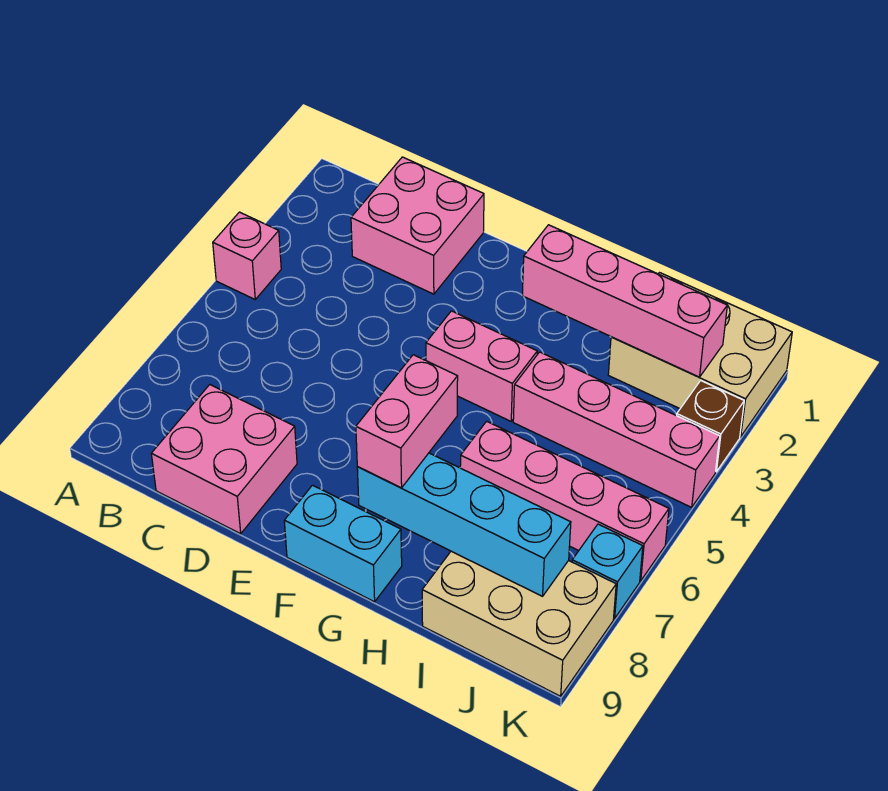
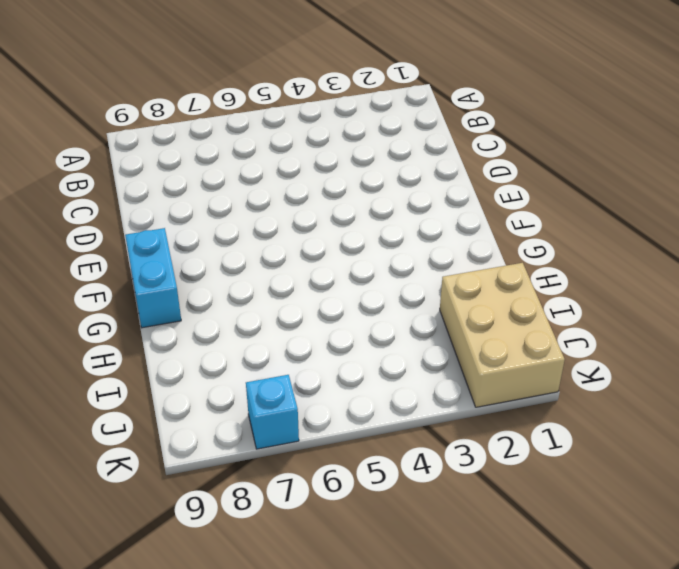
none -> pink 1x1 brick [213,212,281,299]
none -> pink 2x2 brick [351,157,484,294]
none -> pink 2x2 brick [151,385,297,534]

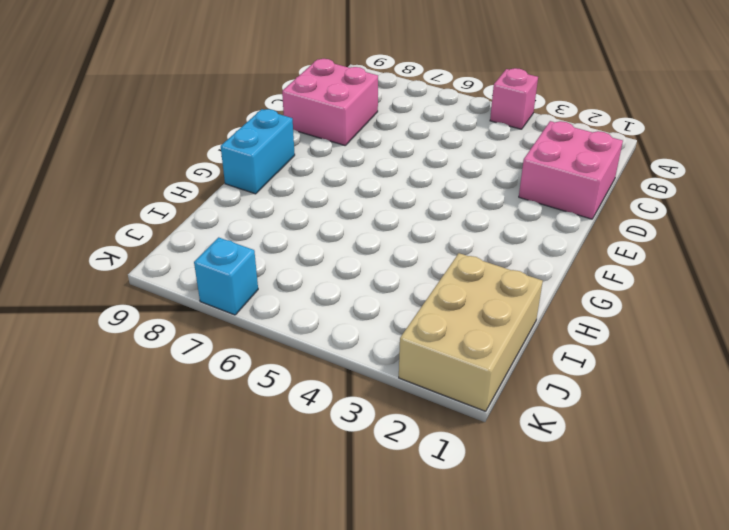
none -> pink 1x2 brick [426,311,537,421]
none -> pink 1x4 brick [513,352,720,507]
none -> pink 1x4 brick [460,421,669,581]

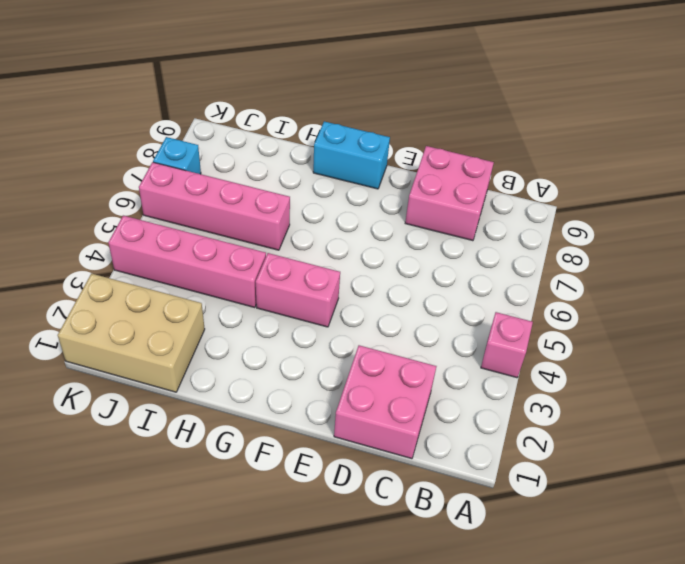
none -> tan 2x3 brick [422,551,616,696]
none -> brown 1x1 brick [677,381,744,472]
none -> pink 1x4 brick [522,225,727,377]

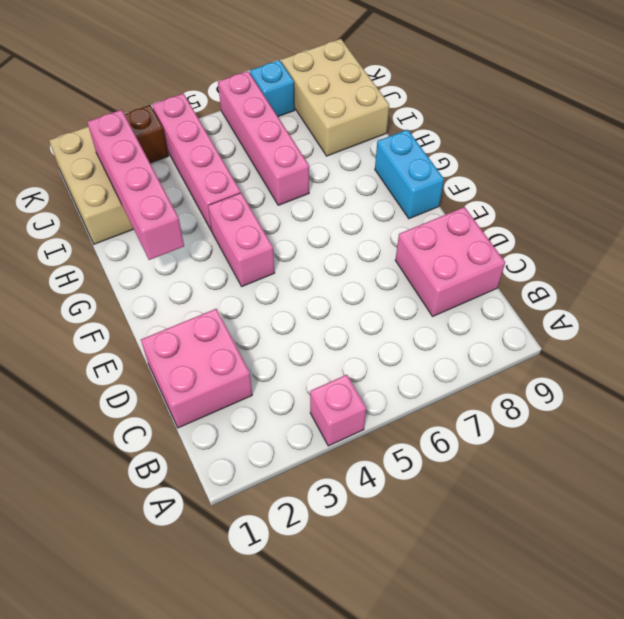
none -> cyan 1x4 brick [357,453,571,596]
none -> pink 1x2 brick [356,355,458,488]

